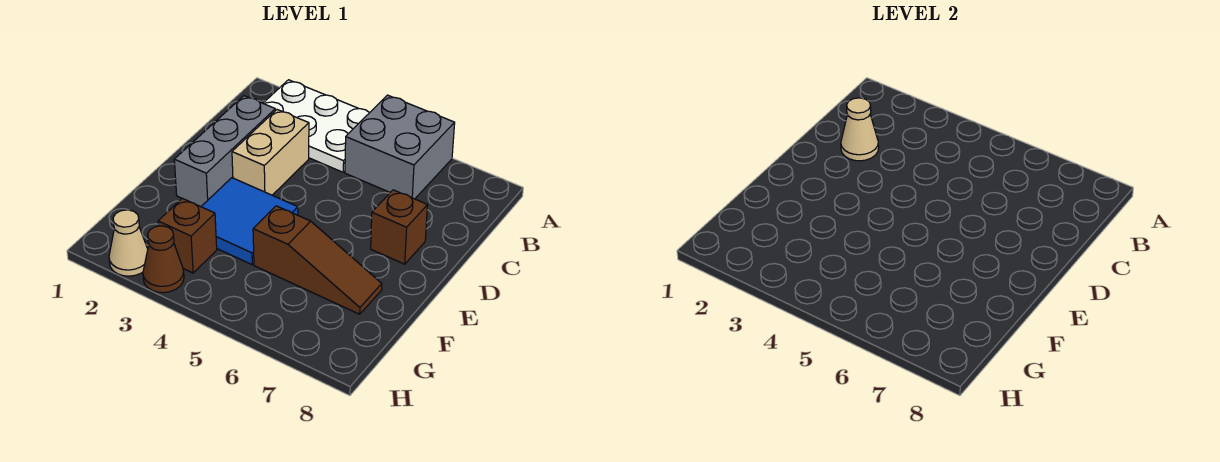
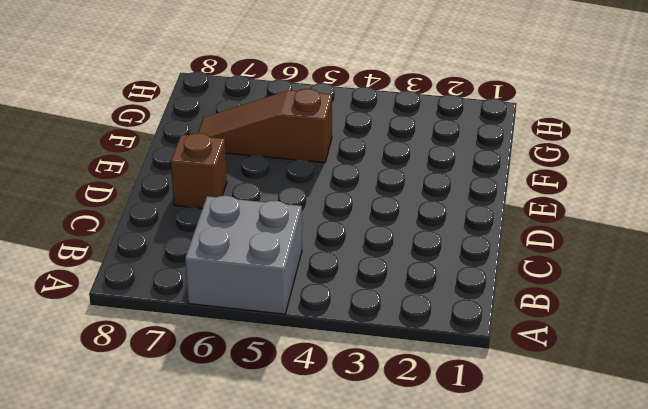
none -> white 2x3 plate [263,80,369,172]
none -> grey 1x3 brick [174,96,275,207]

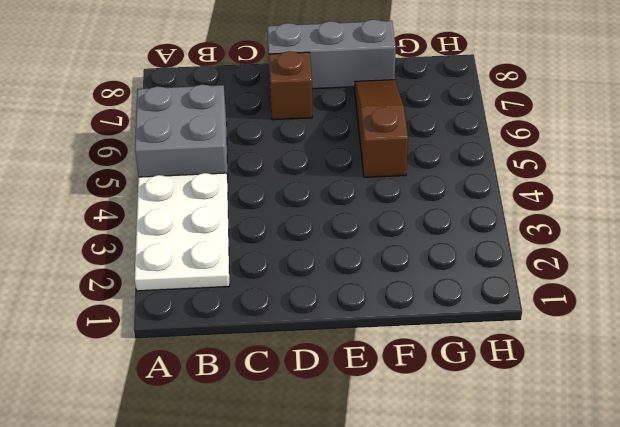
grey 1x3 brick [267,19,396,89] -> grey 1x3 brick moved to [174,96,275,207]
none -> tan 1x2 brick [232,110,309,195]
none -> blue 2x2 tile [201,178,298,265]

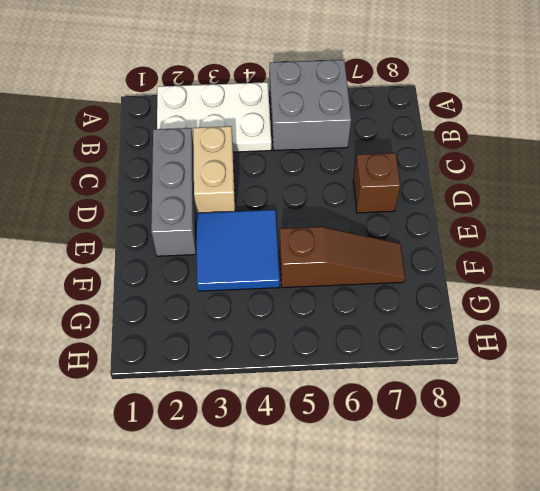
none -> brown 1x1 brick [158,198,217,273]
none -> tan 1x1 cone [109,210,148,276]

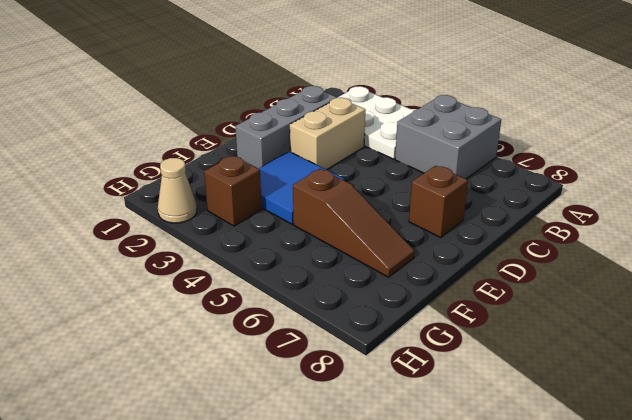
none -> brown 1x1 cone [143,226,184,293]
none -> tan 1x1 cone [841,98,879,161]

